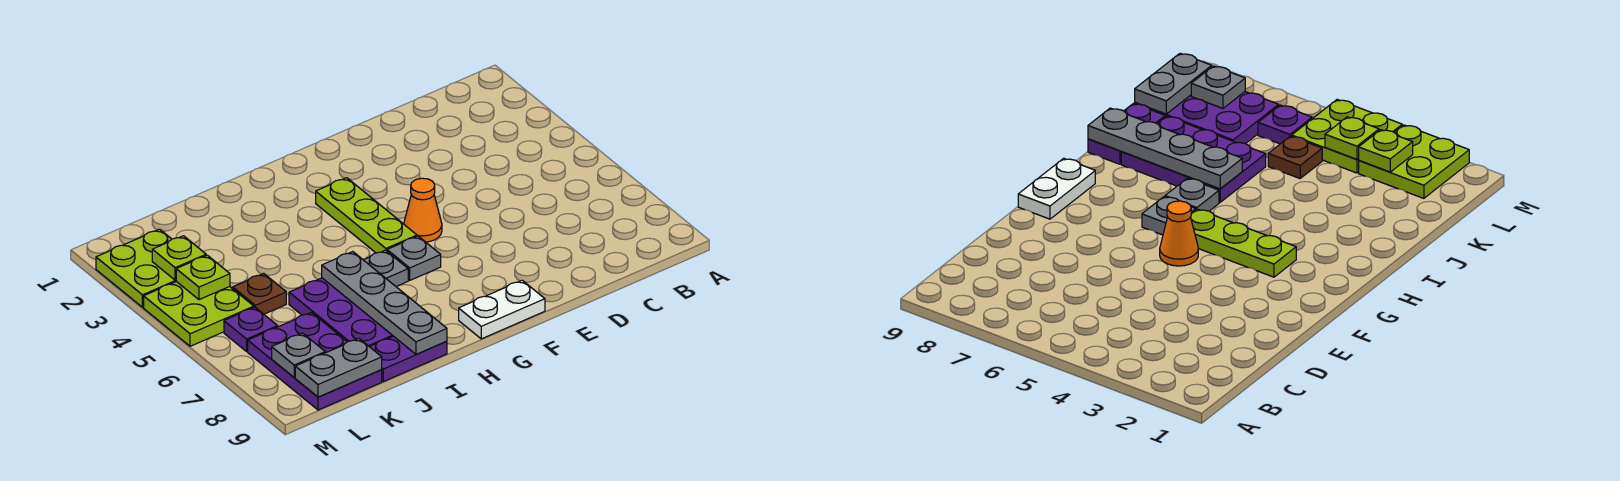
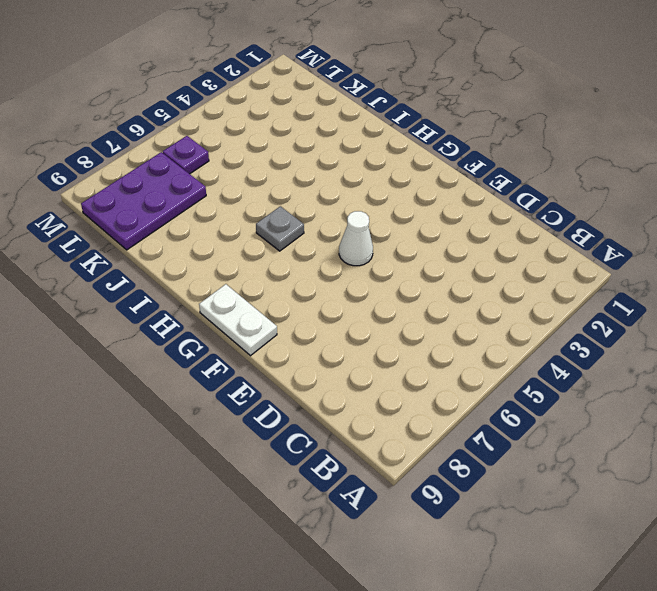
white 1x1 cone [339,211,373,266] -> orange 1x1 cone [404,178,442,242]
none -> lime 1x3 plate [316,178,417,253]
none -> grey 1x1 plate [387,236,441,280]
none -> purple 2x3 plate [289,278,393,347]

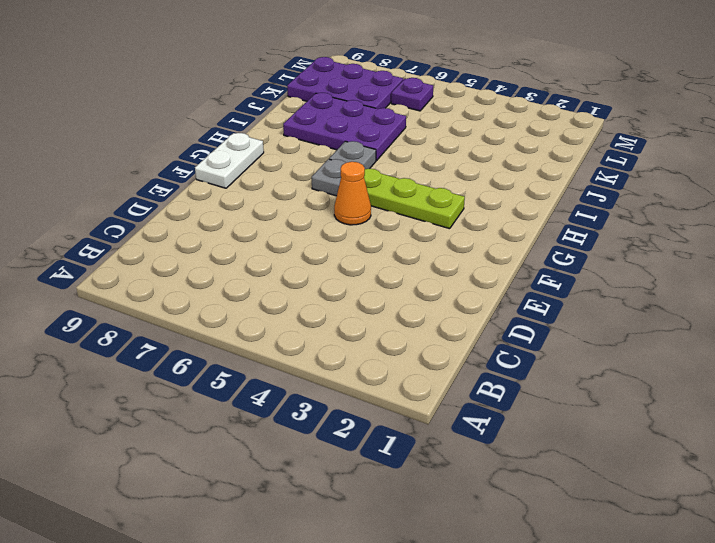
none -> purple 1x2 plate [370,336,447,382]
none -> brown 1x1 plate [233,273,286,314]
none -> lime 2x2 plate [96,229,177,307]

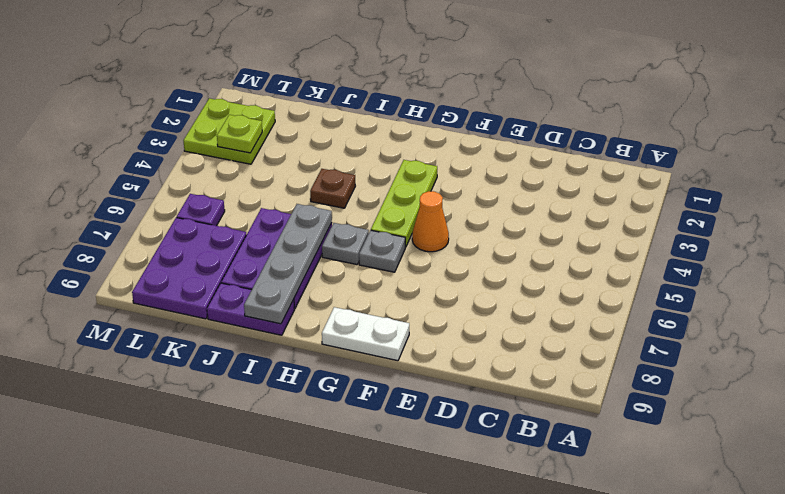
brown 1x1 plate [310,169,355,208] -> brown 1x1 plate moved to [233,273,286,314]
none -> lime 2x2 plate [144,282,254,346]
none -> grey 1x2 plate [295,339,382,397]
none -> lime 1x1 plate [176,255,230,300]

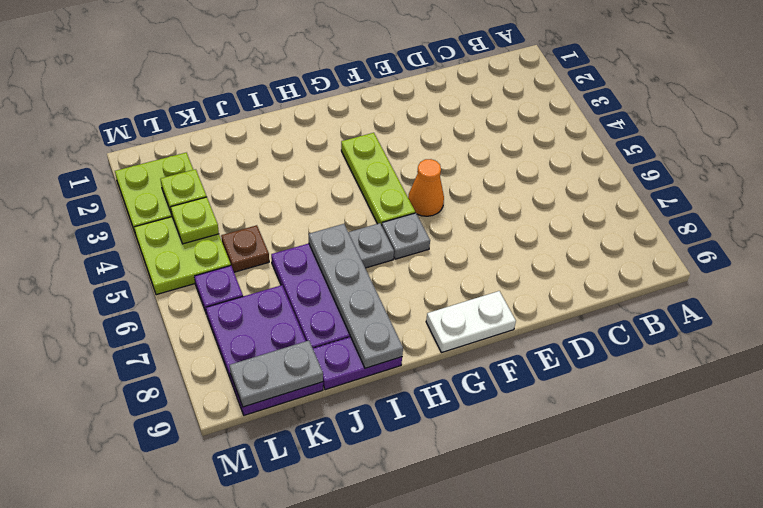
none -> grey 1x1 plate [272,333,325,377]

